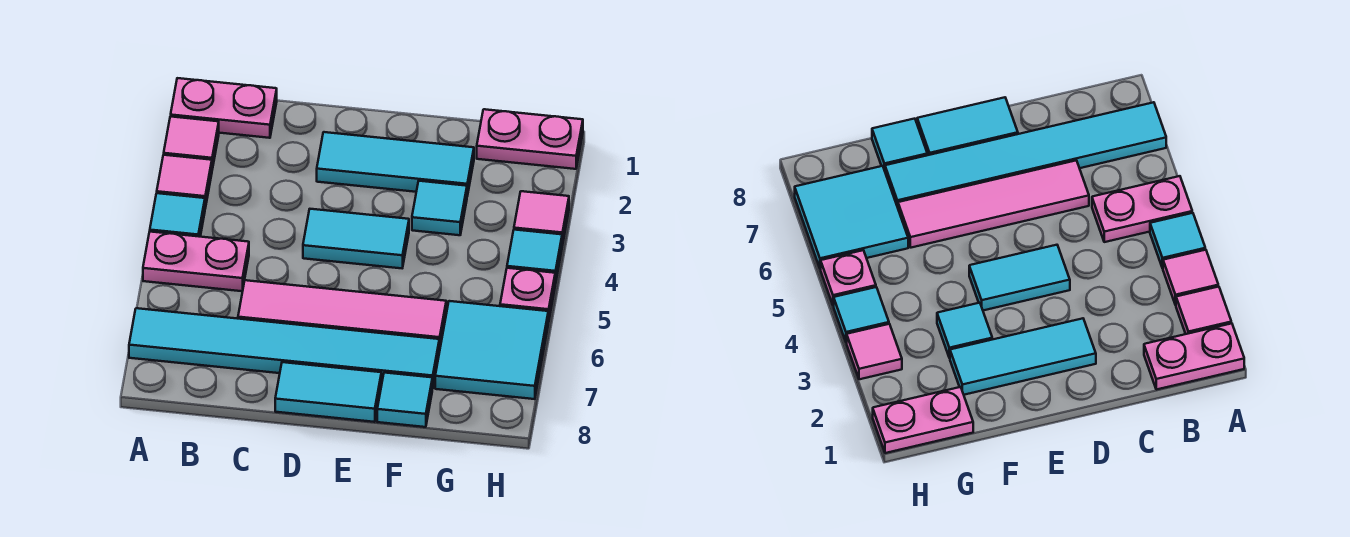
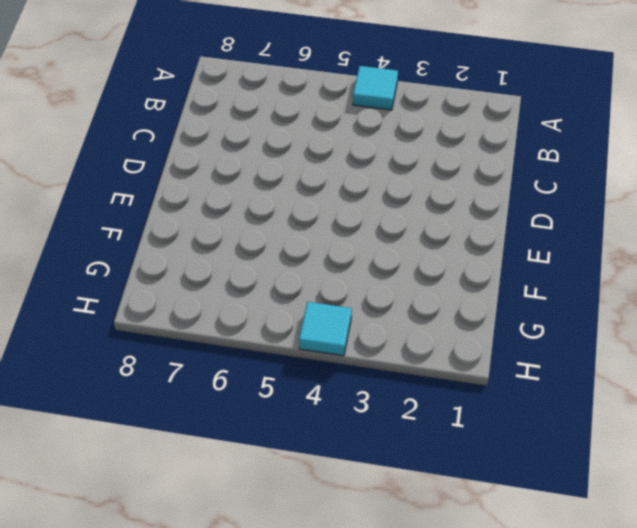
none -> pink 1x2 plate [171,78,277,138]
none -> pink 1x1 tile [164,116,219,169]
none -> pink 1x1 tile [157,155,212,208]

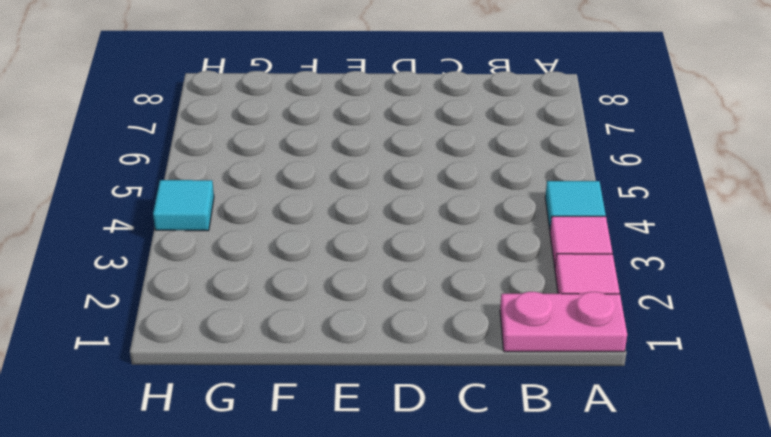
none -> pink 1x2 plate [143,232,249,291]
none -> cyan 1x6 tile [129,308,439,388]
none -> pink 1x4 tile [238,280,446,350]

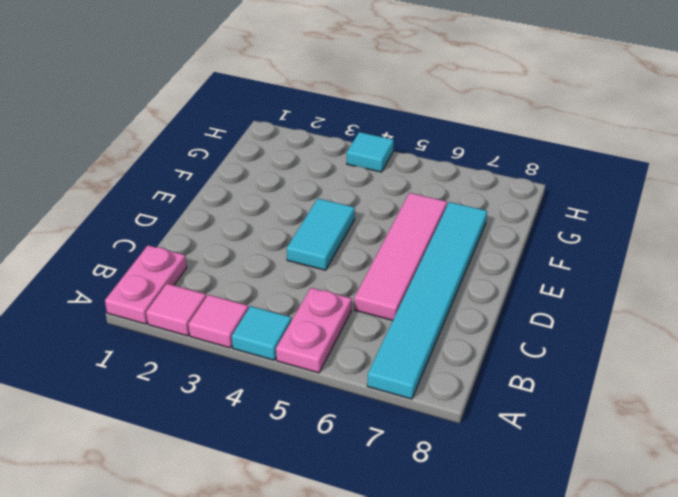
none -> cyan 1x3 tile [317,132,474,196]
none -> cyan 1x2 tile [275,362,381,422]
none -> cyan 1x1 tile [412,181,467,235]

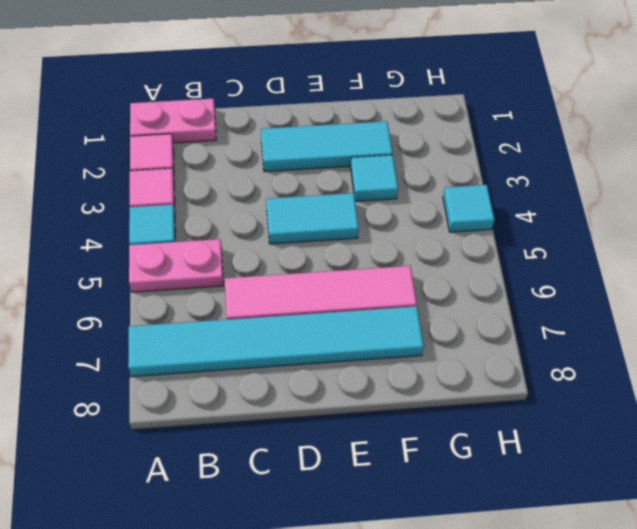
none -> cyan 1x2 tile [275,362,381,422]
none -> cyan 1x1 tile [377,373,433,427]
none -> pink 1x2 plate [477,109,583,169]

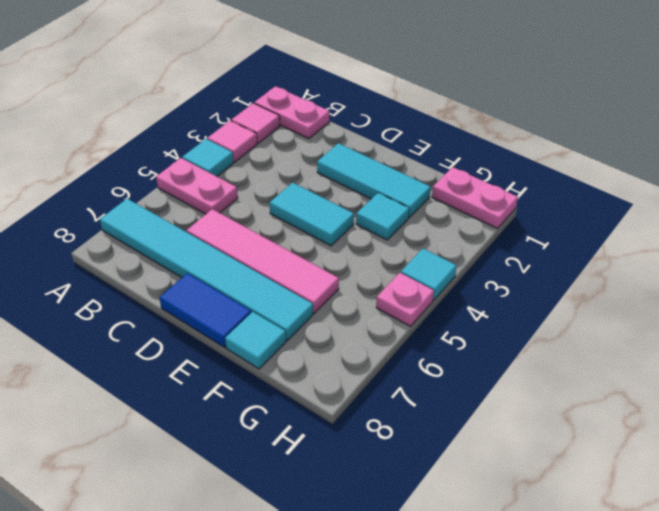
blue 1x2 tile [159,273,251,347] -> cyan 1x2 tile [275,362,381,422]
none -> cyan 2x2 tile [435,301,548,399]
none -> pink 1x1 tile [514,191,569,245]

